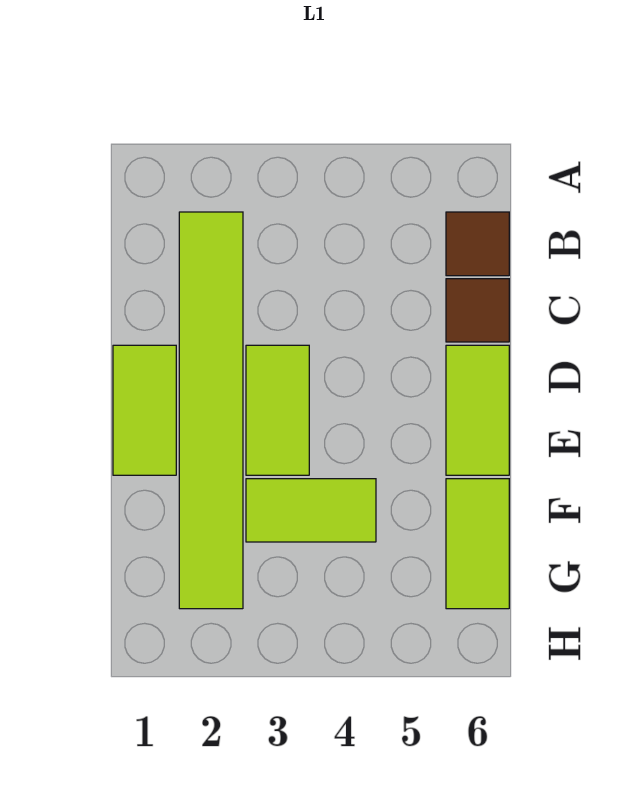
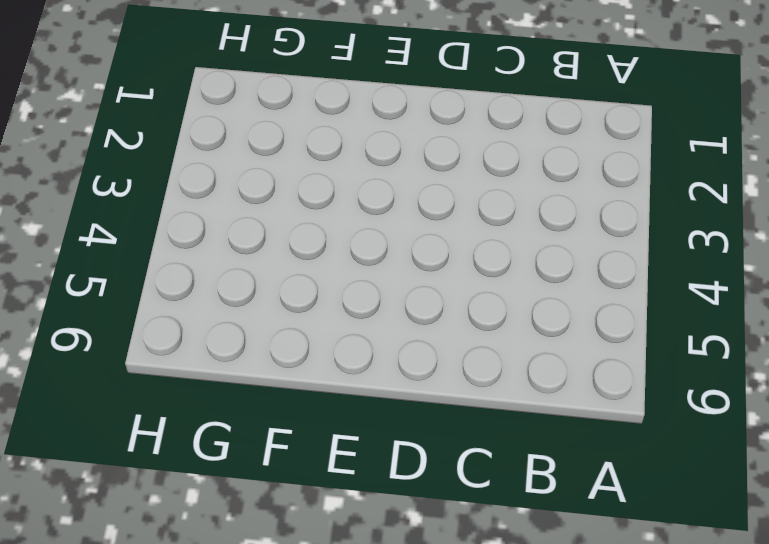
none -> lime 1x6 tile [179,212,243,609]
none -> brown 1x1 tile [446,212,509,276]

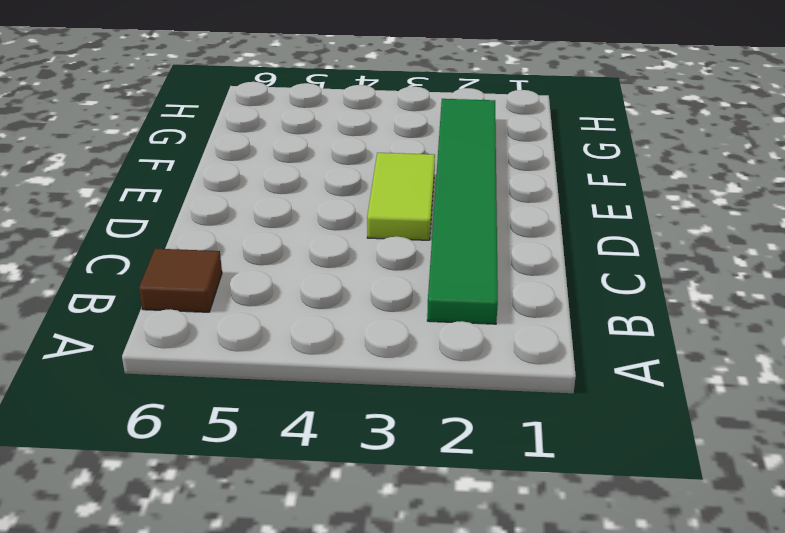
green 1x6 tile [427,99,498,324] -> lime 1x6 tile [179,212,243,609]
none -> brown 1x1 tile [446,279,509,342]
none -> lime 1x2 tile [113,345,176,475]

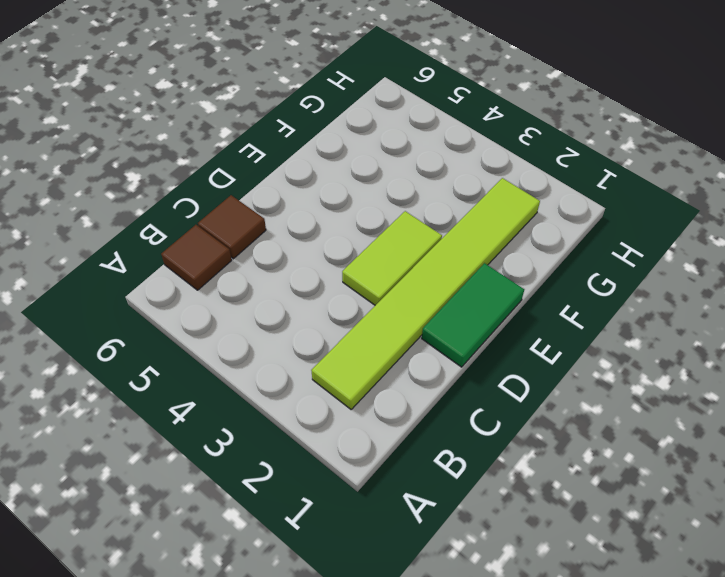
green 1x2 tile [422,263,524,367] -> lime 1x2 tile [113,345,176,475]
none -> lime 1x2 tile [446,345,509,475]
none -> lime 1x2 tile [246,479,376,542]

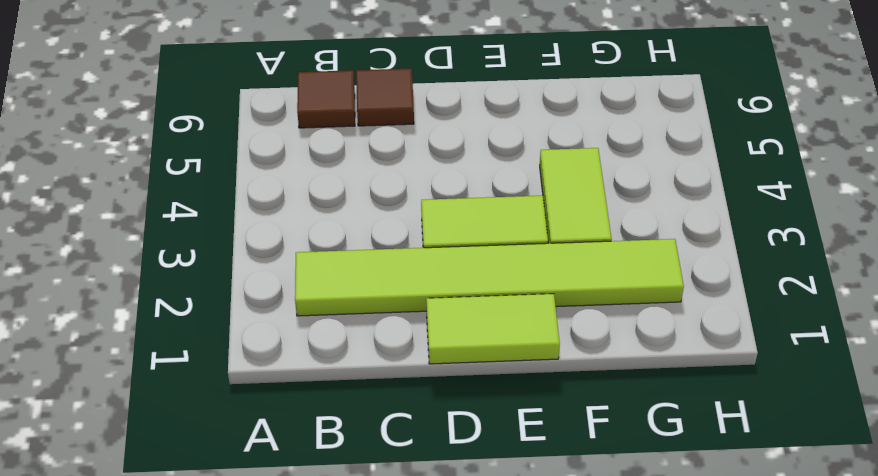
none -> lime 1x2 tile [446,345,509,475]
none -> lime 1x2 tile [446,479,509,609]

